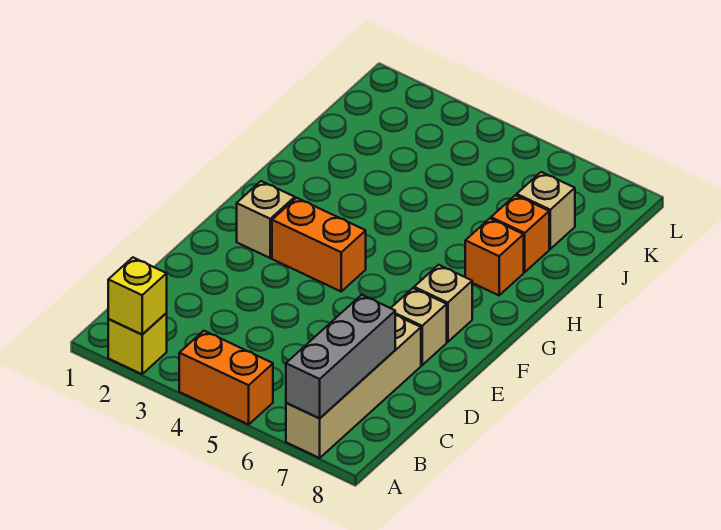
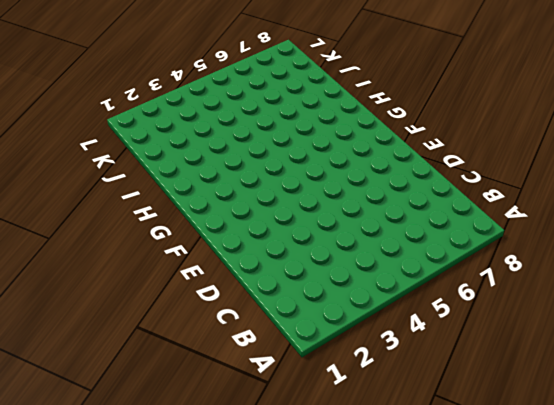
none -> yellow 1x1 brick [108,313,167,374]
none -> orange 1x2 brick [179,331,273,424]
none -> tan 1x4 brick [286,315,421,458]

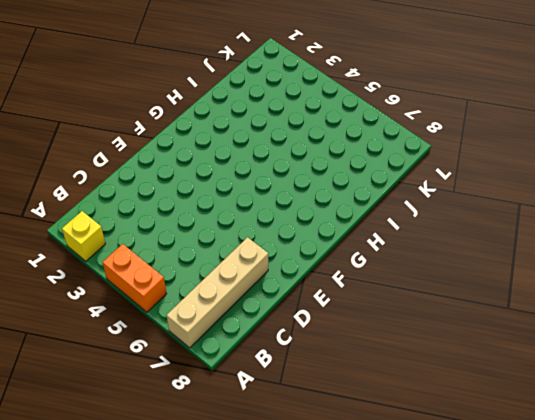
none -> tan 1x1 brick [391,288,447,365]
none -> tan 1x1 brick [237,181,295,258]
none -> orange 1x2 brick [272,198,366,291]

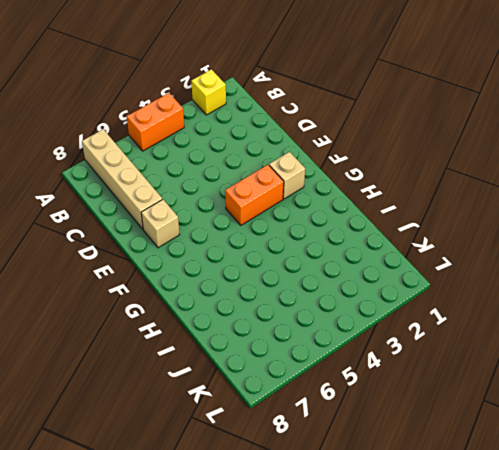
none -> tan 1x1 brick [414,265,472,342]
none -> orange 1x1 brick [465,218,524,295]
none -> orange 1x1 brick [491,195,549,272]

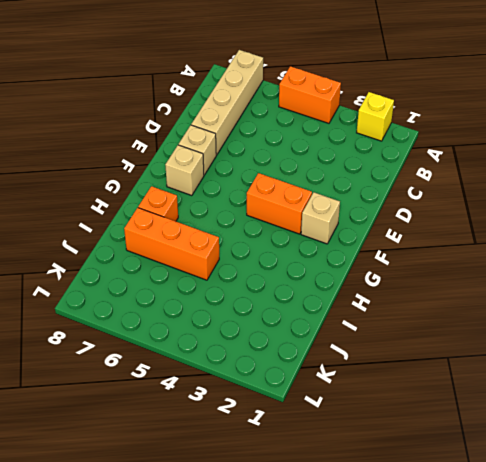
orange 1x3 brick [124,208,219,280] -> orange 1x1 brick [491,195,549,272]
none -> tan 1x1 brick [517,172,575,249]
none -> yellow 1x1 brick [108,258,167,335]
none -> grey 1x3 brick [286,295,395,418]

